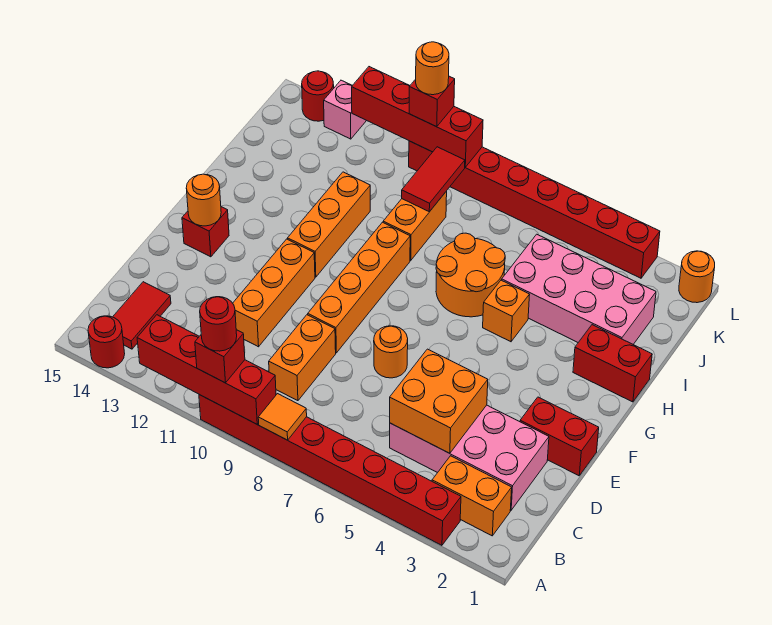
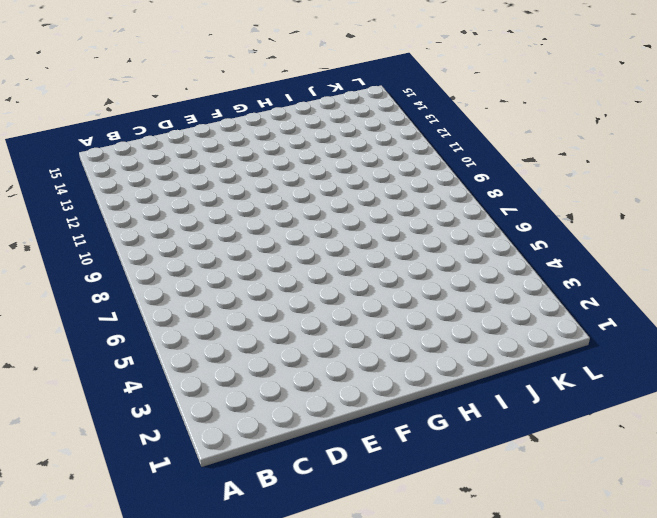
none -> red 1x8 brick [199,395,461,545]
none -> red 1x1 round brick [88,316,125,368]
none -> orange 1x2 brick [432,456,512,536]
none -> red 1x2 tile [113,282,171,349]

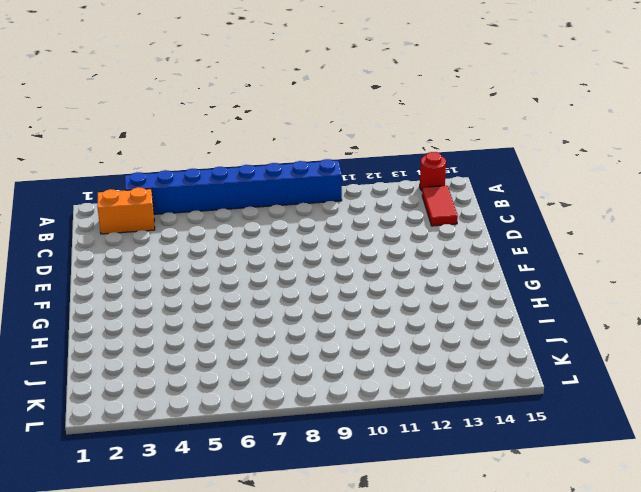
blue 1x8 brick [125,159,342,214] -> red 1x8 brick [199,395,461,545]
none -> pink 2x4 brick [390,405,549,510]
none -> orange 1x2 brick [269,315,336,401]
none -> orange 1x3 brick [233,239,315,347]
none -> red 1x2 brick [520,397,599,476]

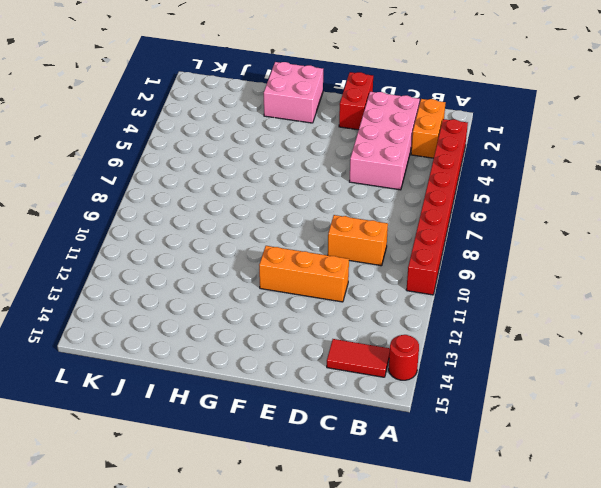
pink 2x2 brick [264,62,323,123] -> red 1x2 brick [573,325,652,402]
none -> orange 1x1 round brick [374,326,408,378]
none -> orange 1x4 brick [308,222,410,353]
none -> red 1x1 brick [182,207,229,257]
none -> orange 1x3 brick [288,172,370,277]

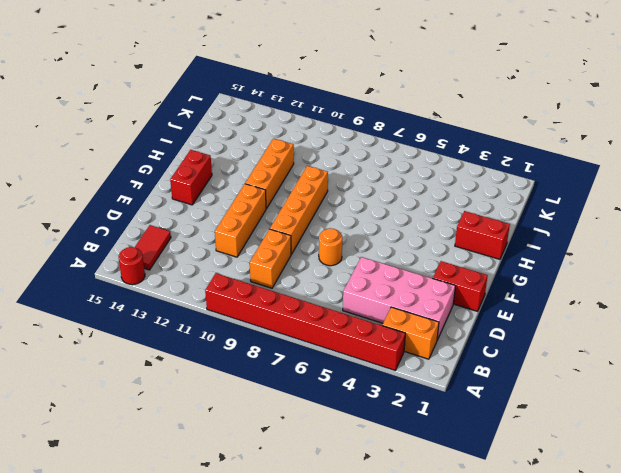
red 1x2 brick [170,150,212,205] -> red 1x1 brick [182,207,229,257]
none -> orange 1x1 brick [483,280,530,342]
none -> orange 2x2 round brick [436,233,505,317]
none -> pink 2x4 brick [502,234,656,344]
none -> orange 1x2 brick [383,191,447,260]

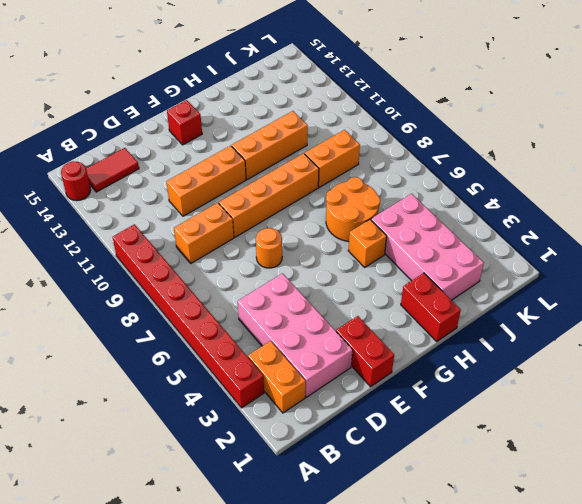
none -> orange 1x1 round brick [679,251,715,303]
none -> red 1x8 brick [409,141,660,278]
none -> pink 1x1 brick [324,80,366,139]
none -> red 1x1 round brick [302,71,334,121]

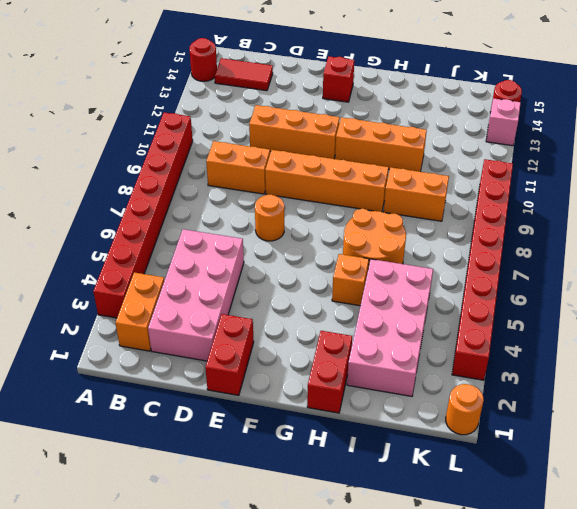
none -> orange 1x1 tile [258,394,307,440]
none -> red 1x4 brick [137,315,276,424]
none -> orange 2x2 brick [390,349,488,453]
none -> orange 1x1 round brick [186,174,221,226]

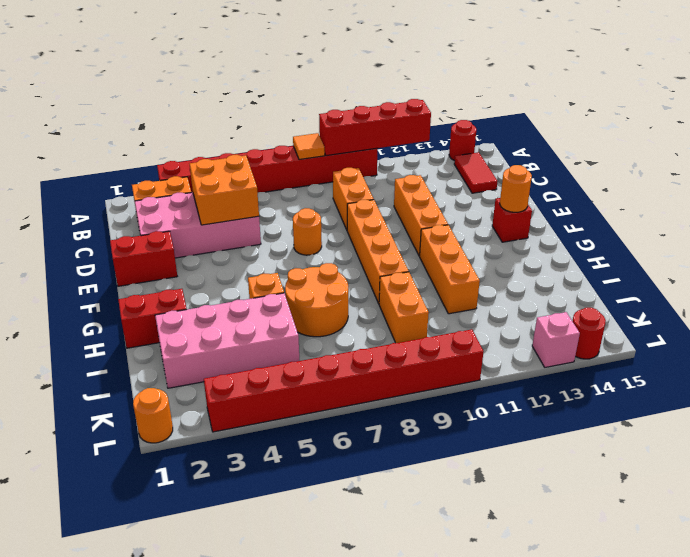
none -> red 1x2 tile [402,147,465,212]
none -> red 1x4 brick [352,67,483,167]
none -> red 1x1 brick [195,330,245,383]
none -> red 1x1 brick [409,76,455,127]

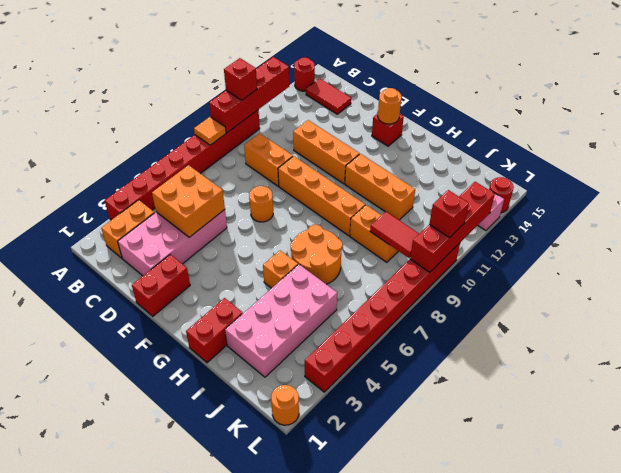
none -> red 1x1 round brick [200,297,237,351]
none -> orange 1x1 round brick [416,42,449,95]

